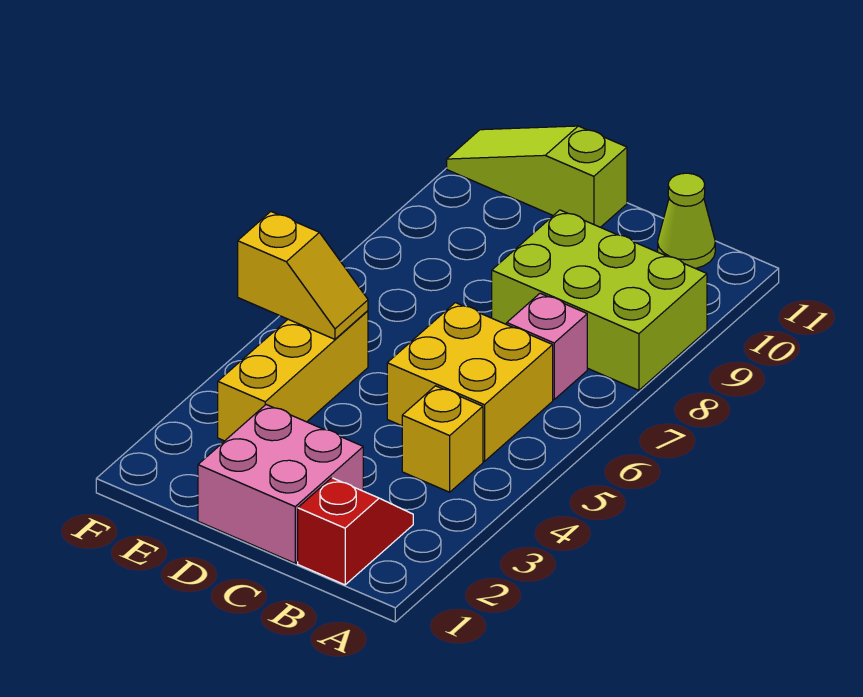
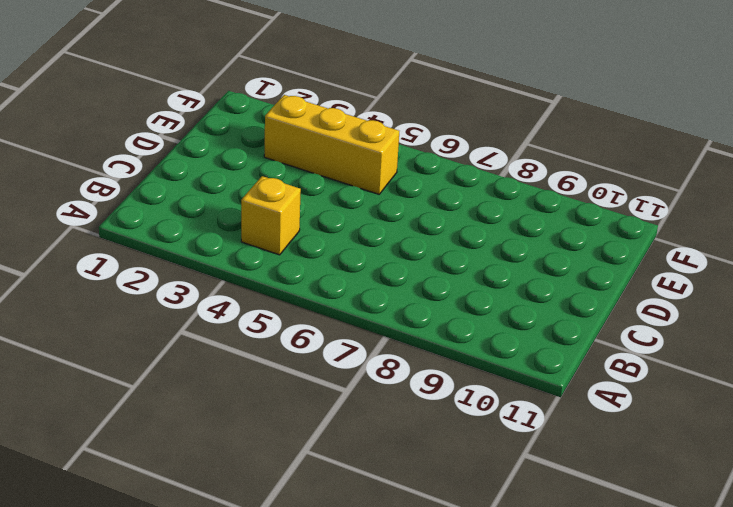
none -> lime 2x3 brick [492,210,707,390]
none -> red 1x2 slope [298,478,413,585]

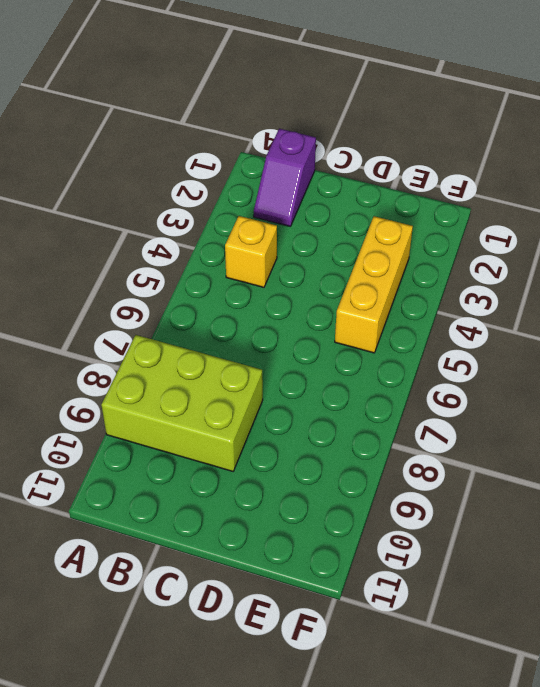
purple 1x2 slope [254,129,316,226] -> red 1x2 slope [298,478,413,585]
none -> yellow 2x2 brick [387,303,553,461]
none -> pink 1x1 brick [507,293,587,400]

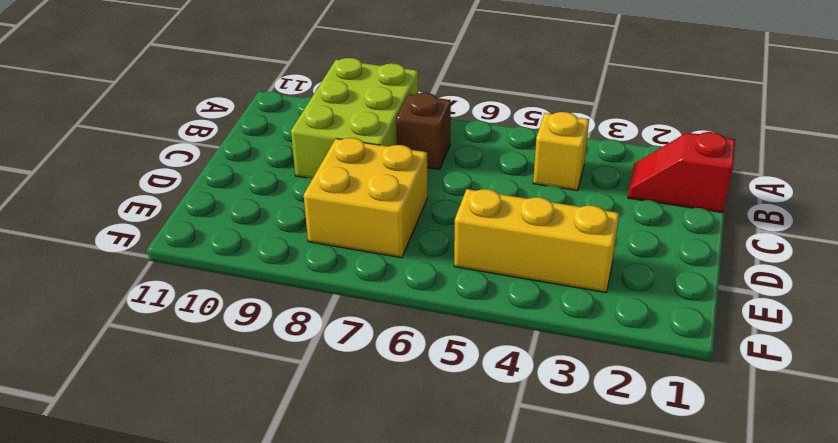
brown 1x1 brick [396,93,451,169] -> pink 1x1 brick [507,293,587,400]
yellow 2x2 brick [304,138,427,258] -> yellow 2x2 brick moved to [387,303,553,461]
none -> lime 1x1 cone [658,173,715,268]
none -> pink 2x2 brick [198,405,363,563]

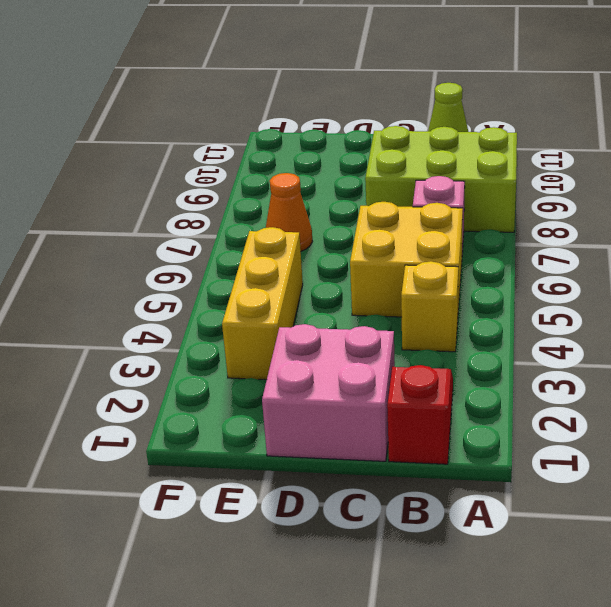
orange 1x1 cone [266,173,312,251] -> none
none -> lime 1x3 slope [447,126,627,227]
none -> yellow 1x2 slope [238,212,368,339]

